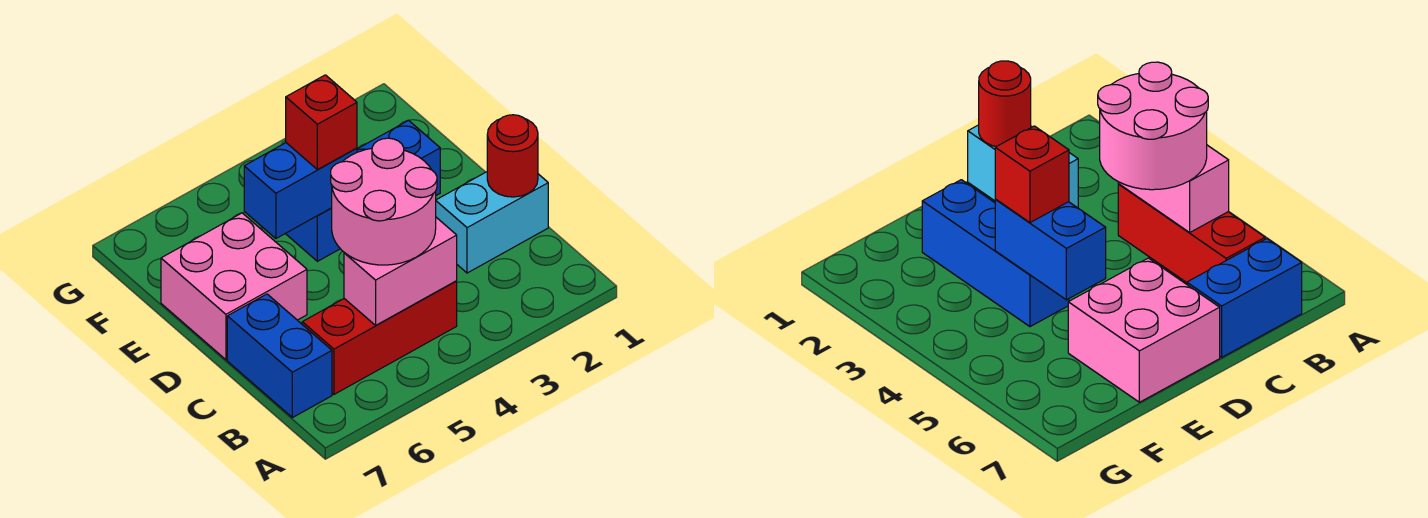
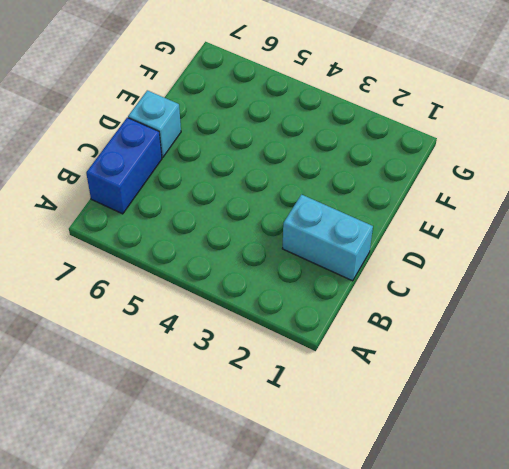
cyan 1x1 brick [128,90,181,158] -> pink 2x2 brick [161,213,307,360]
none -> red 1x3 brick [302,281,457,394]
none -> blue 1x3 brick [286,120,440,261]

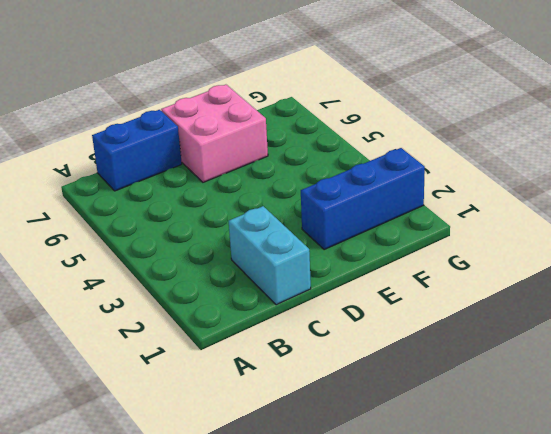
blue 1x3 brick [301,148,425,250] -> blue 1x3 brick turned to [286,120,440,261]
none -> red 1x3 brick [302,281,457,394]
none -> pink 1x2 brick [344,217,457,325]

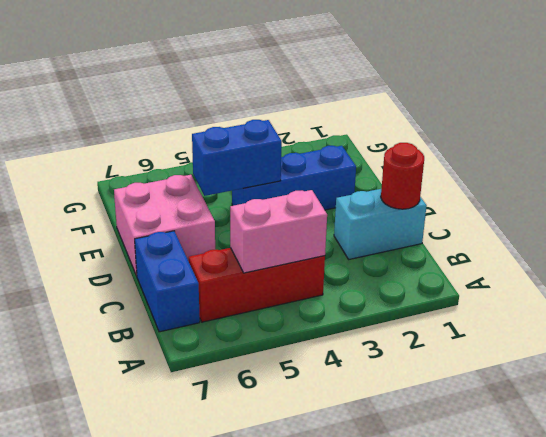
none -> pink 2x2 round brick [331,138,437,265]
none -> red 1x1 brick [286,75,357,170]

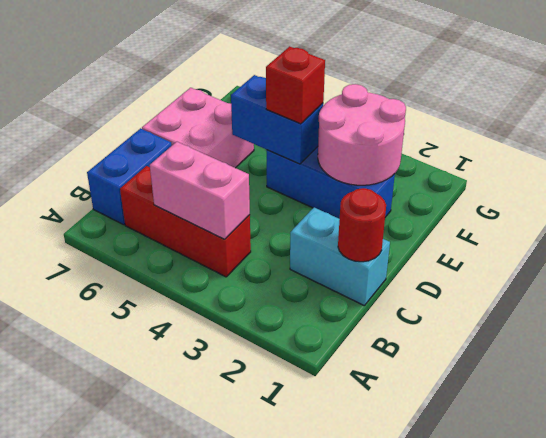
pink 2x2 round brick [318,84,406,185] -> pink 2x2 round brick moved to [331,138,437,265]

